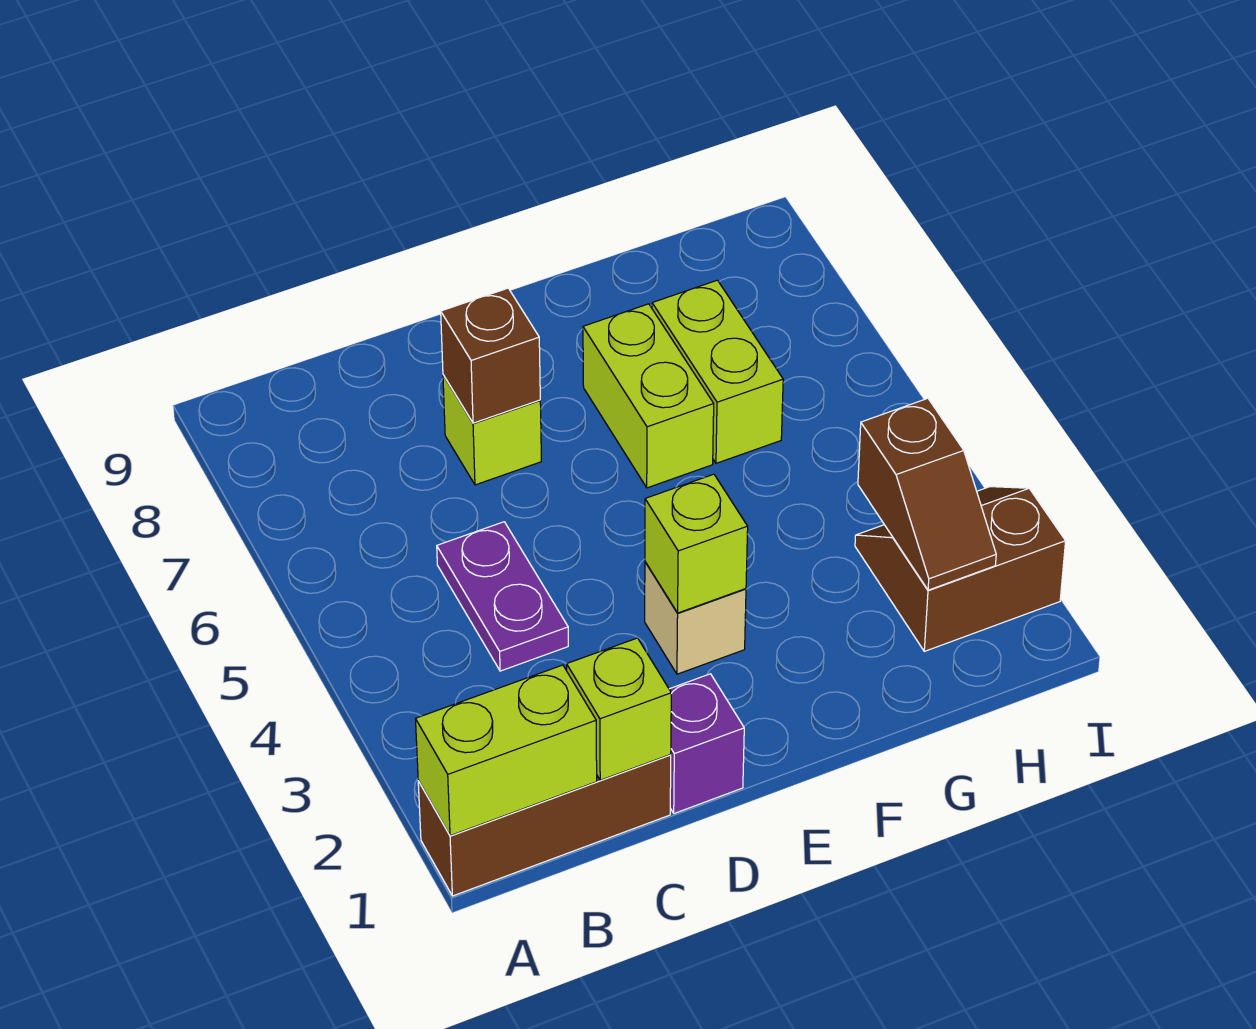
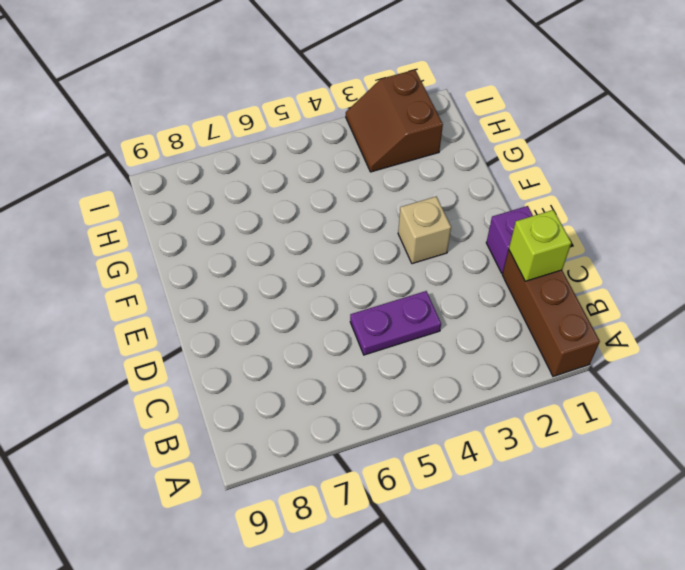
none -> lime 1x1 brick [443,375,541,485]
none -> lime 1x2 brick [583,304,714,488]
none -> lime 1x2 brick [652,280,783,463]

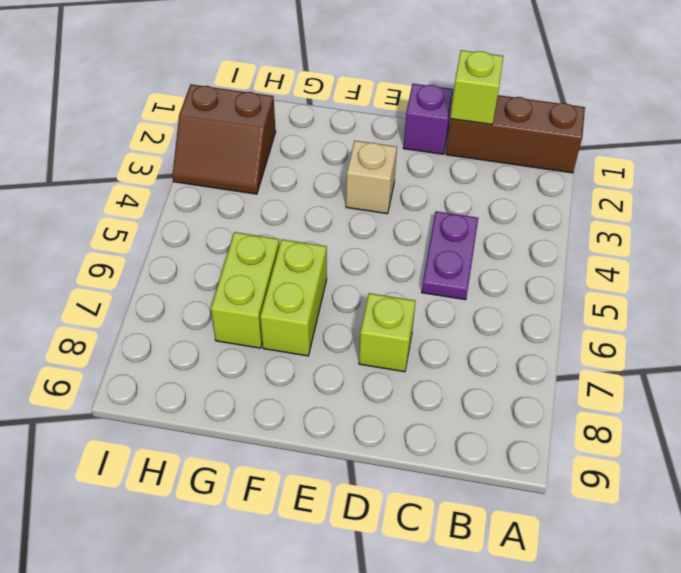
none -> lime 1x2 brick [416,665,597,836]
none -> brown 1x1 brick [441,288,540,423]
none -> lime 1x1 brick [645,474,748,613]

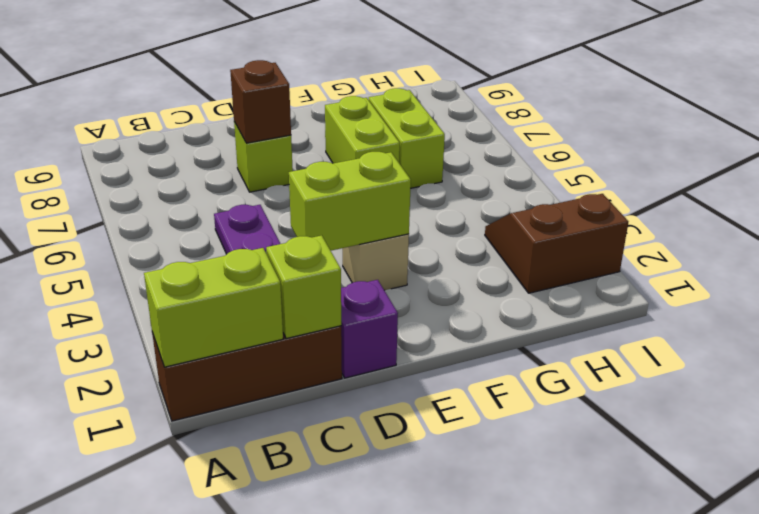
lime 1x2 brick [289,152,411,251] -> lime 1x1 brick [645,474,748,613]
none -> brown 1x2 slope [858,398,996,590]

